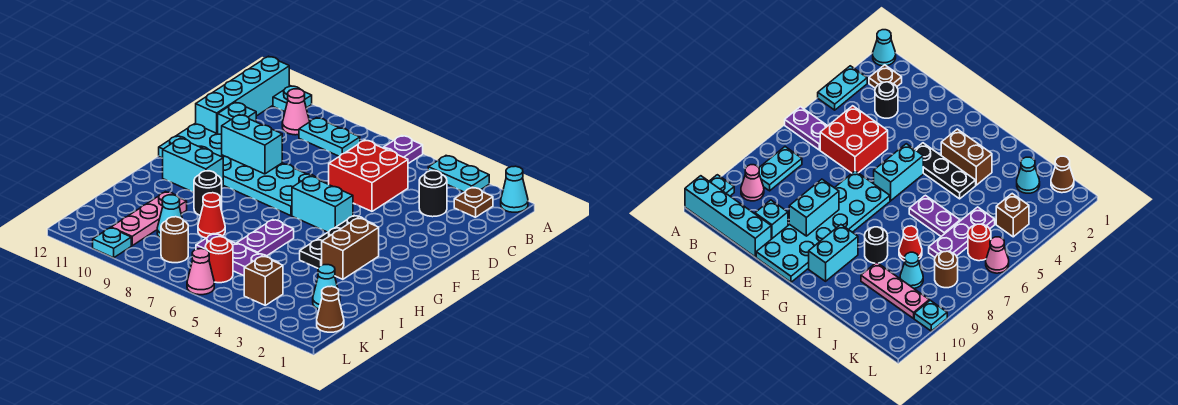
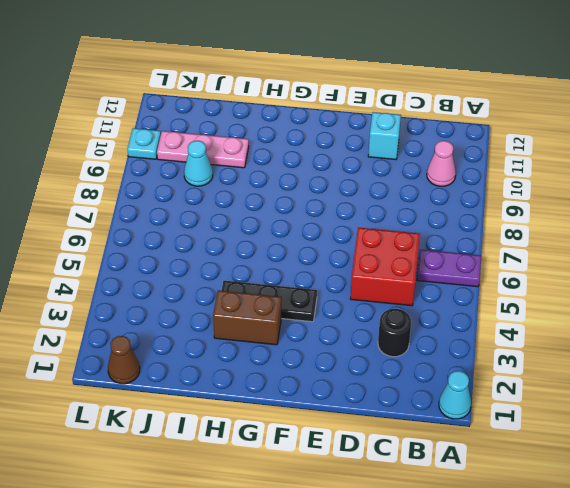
none -> cyan 1x2 plate [428,156,489,192]
none -> cyan 1x1 plate [273,86,312,112]
none -> cyan 1x4 brick [196,56,289,134]
none -> brown 1x1 plate [454,187,493,217]

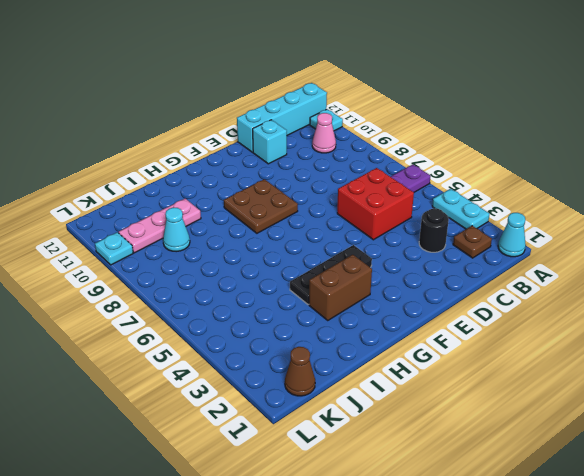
brown 2x2 plate [224,179,298,233] -> cyan 2x6 plate [159,124,327,216]
none -> cyan 1x2 plate [299,118,360,156]
none -> cyan 1x2 brick [292,176,353,232]
none -> cyan 1x2 brick [163,138,223,193]
none -> purple 1x2 plate [237,220,294,256]

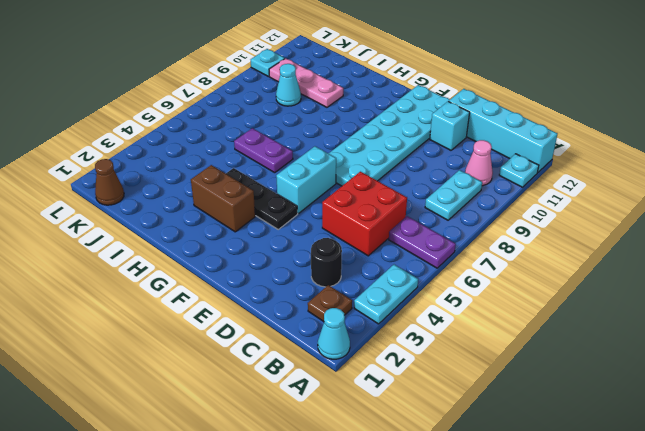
none -> cyan 1x2 brick [163,138,223,193]
none -> black 1x1 round brick [194,171,222,215]
none -> red 1x1 cone [198,193,225,238]
none -> cyan 1x1 cone [313,265,340,309]

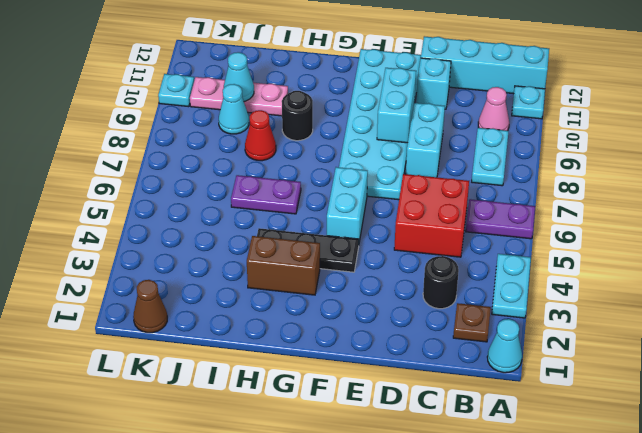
cyan 1x2 brick [406,103,445,177] -> cyan 1x2 brick moved to [163,138,223,193]
cyan 1x1 cone [224,52,254,101] -> cyan 1x1 cone moved to [313,265,340,309]
none -> purple 1x3 plate [196,234,278,276]
none -> brown 1x1 brick [244,256,283,305]
none -> red 1x1 round brick [205,237,233,283]
none -> brown 1x1 round brick [161,217,188,263]

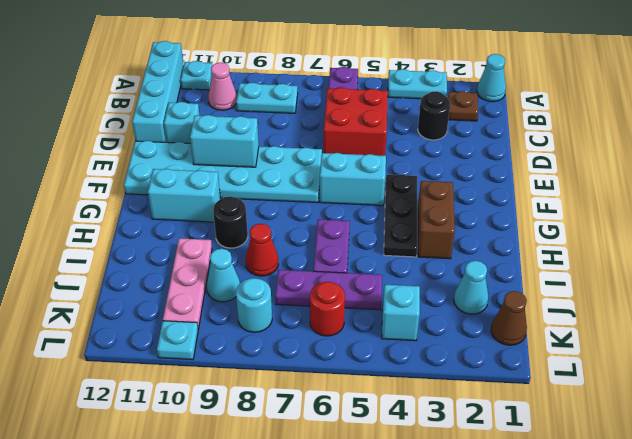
cyan 1x1 brick [382,285,420,341] -> brown 1x1 brick [244,256,283,305]
cyan 1x1 round brick [236,278,272,332] -> brown 1x1 round brick [161,217,188,263]
none -> pink 1x1 cone [187,249,214,295]

